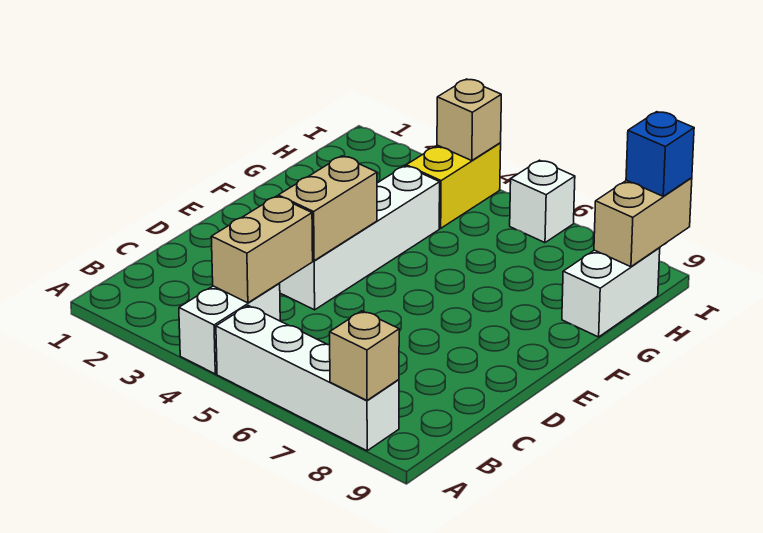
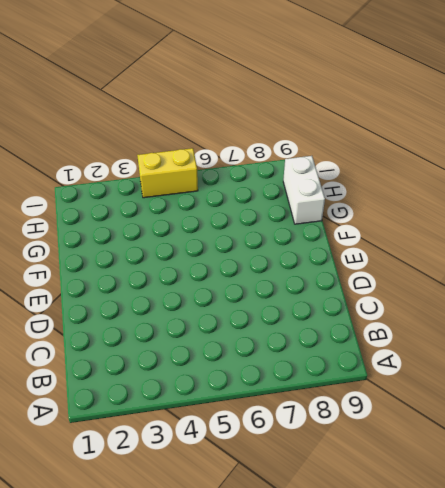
yellow 1x2 brick [137,148,198,198] -> yellow 1x2 brick turned to [406,143,501,228]
none -> white 1x2 brick [179,284,280,374]
none -> white 1x4 brick [216,306,399,451]
none -> white 1x4 brick [279,166,440,310]

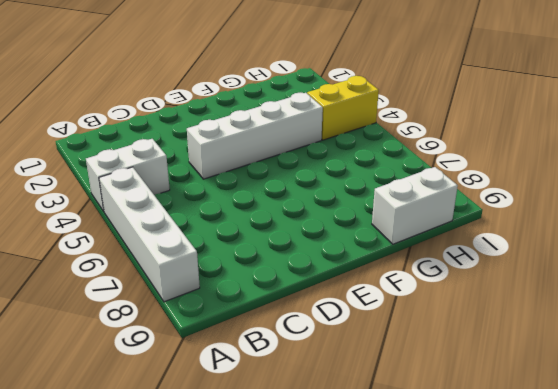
none -> white 1x1 brick [510,160,575,243]
none -> tan 1x1 brick [330,311,399,400]
none -> tan 1x2 brick [211,196,313,303]

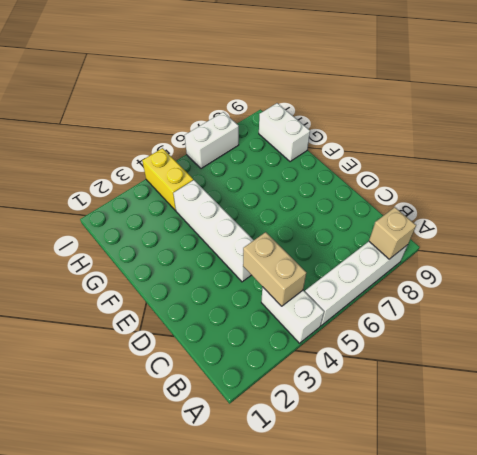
white 1x2 brick [185,112,239,169] -> white 1x1 brick [510,160,575,243]
none -> tan 1x2 brick [278,156,377,261]
none -> tan 1x2 brick [594,178,692,267]
none -> tan 1x1 brick [437,79,501,161]

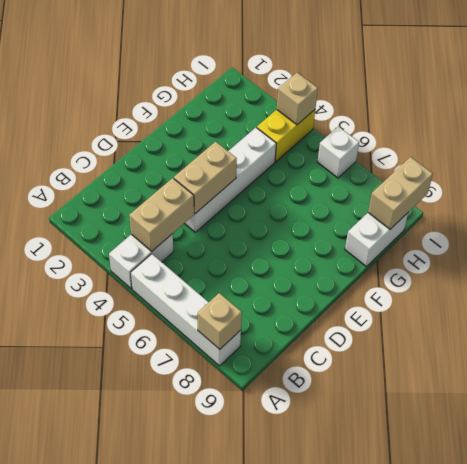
none -> blue 1x1 brick [626,112,694,196]

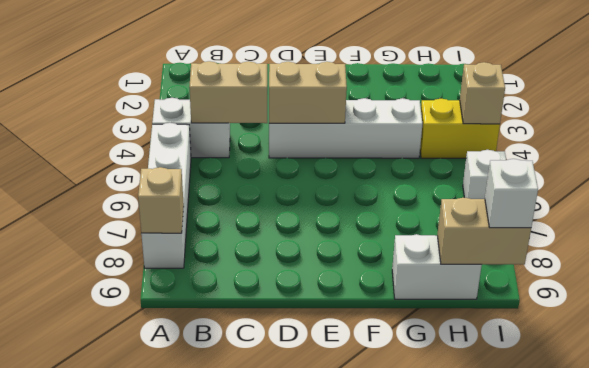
white 1x1 brick [485,159,538,228] -> blue 1x1 brick [626,112,694,196]

